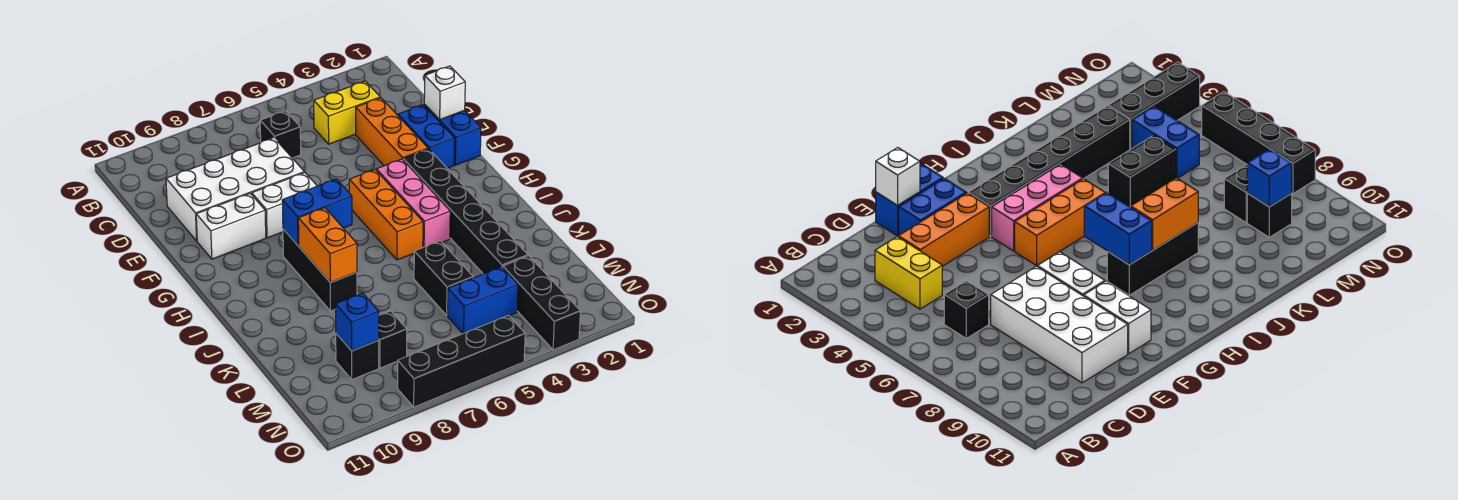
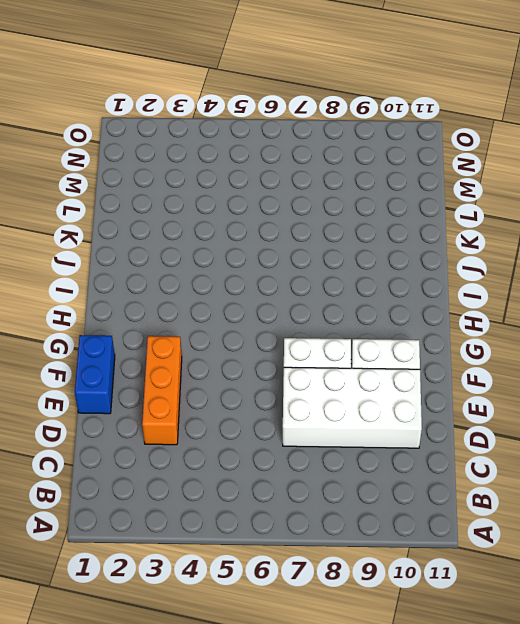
none -> yellow 1x2 brick [314,81,380,144]
none -> black 1x1 brick [260,111,301,158]
none -> blue 1x2 brick [398,105,455,168]

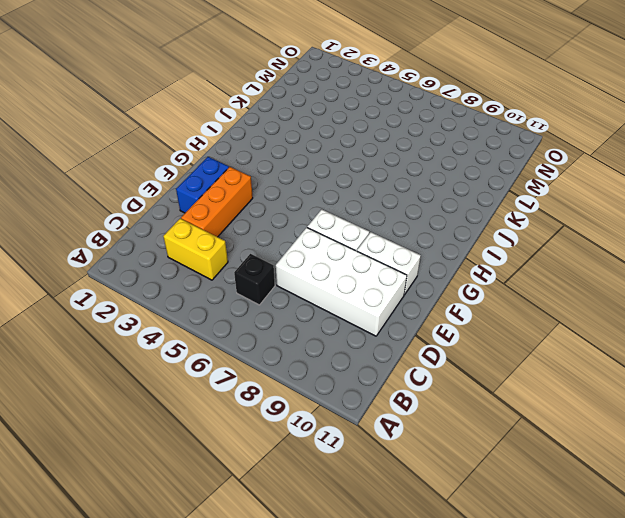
none -> blue 1x2 brick [424,104,481,165]
none -> black 1x6 brick [403,149,528,274]
none -> pink 1x3 brick [376,159,450,247]

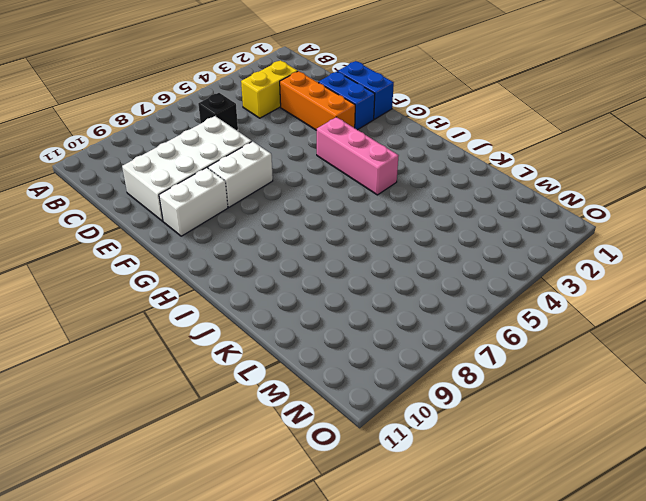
none -> black 1x6 brick [403,149,528,274]
none -> orange 1x3 brick [349,170,423,260]
none -> black 1x3 brick [283,229,357,311]

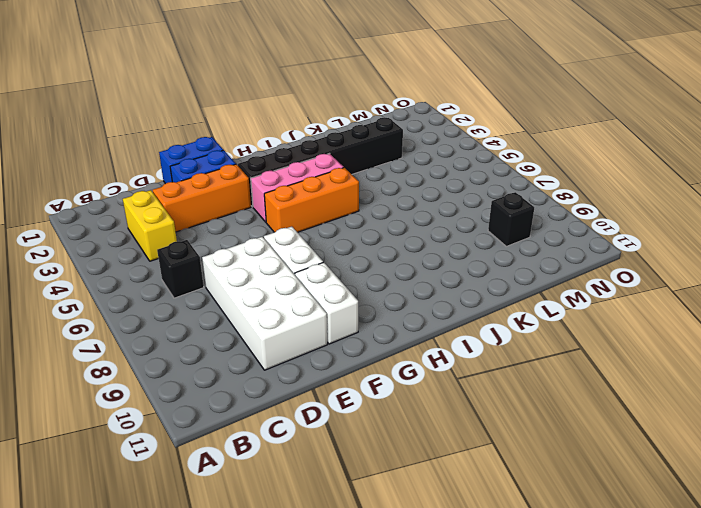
none -> black 1x3 brick [283,229,357,311]
none -> black 1x2 brick [414,241,473,315]
none -> black 1x3 brick [503,256,580,350]

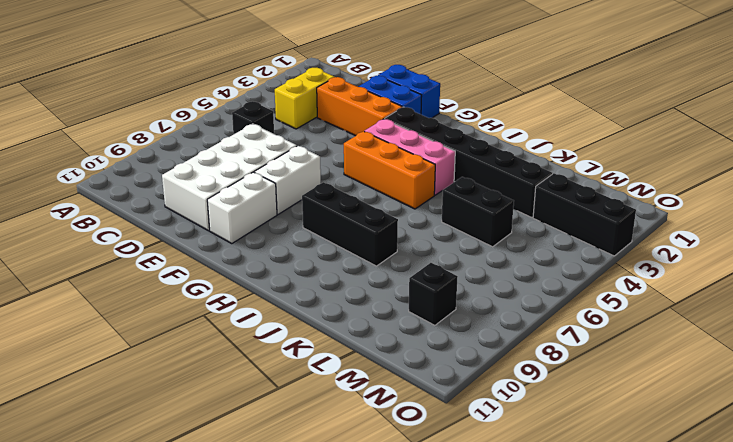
none -> blue 1x2 brick [447,267,518,333]
none -> black 1x1 brick [378,311,407,368]
none -> black 1x4 brick [397,315,525,407]

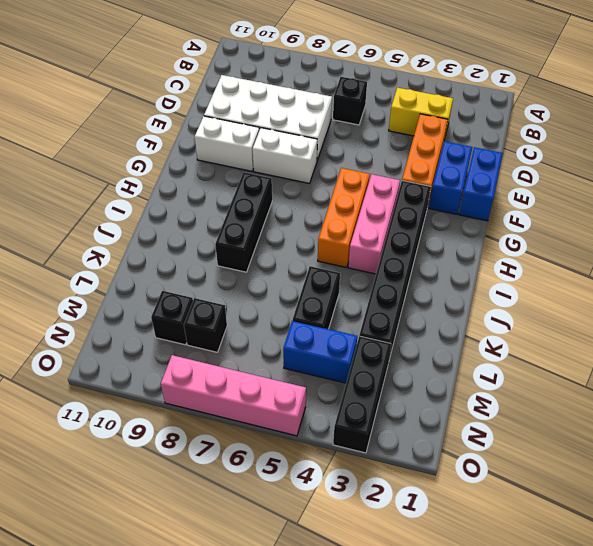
pink 1x4 brick [161,355,306,436] -> black 1x4 brick [397,315,525,407]
none -> white 1x1 brick [424,66,465,120]
none -> blue 1x2 brick [282,179,352,245]
none -> orange 1x2 brick [298,208,357,283]

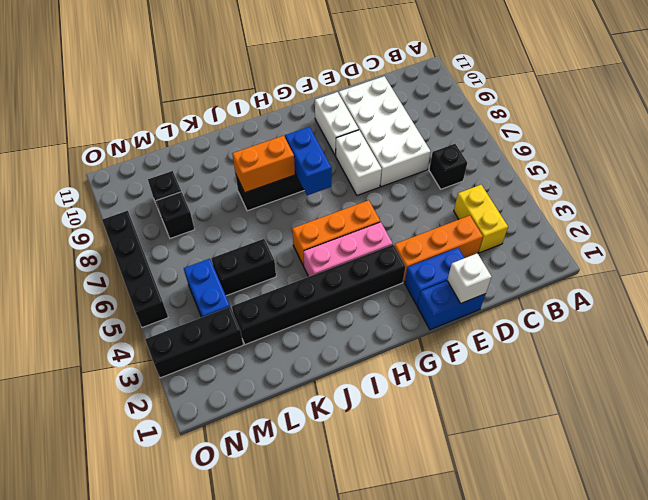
none -> blue 1x1 brick [336,293,379,351]

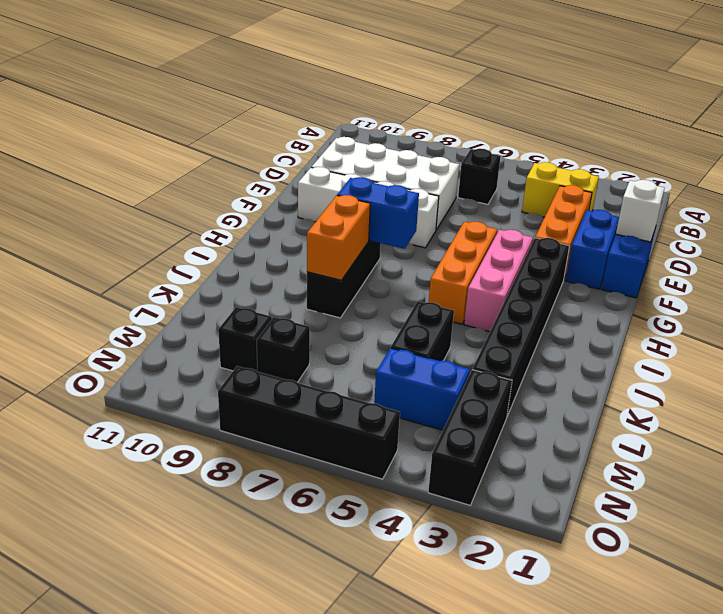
none -> blue 1x1 brick [336,293,379,351]

